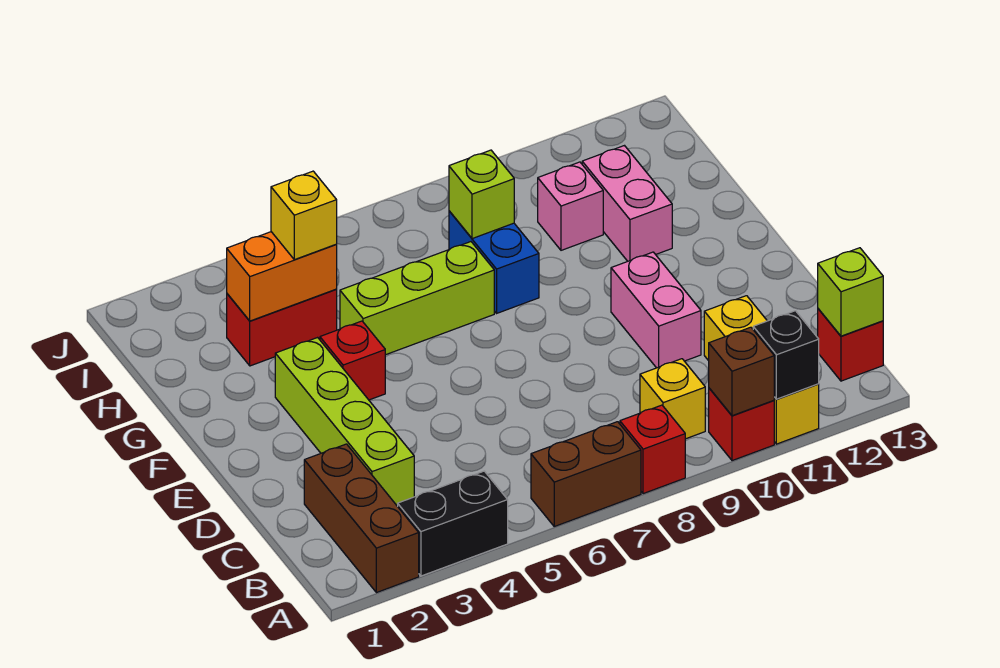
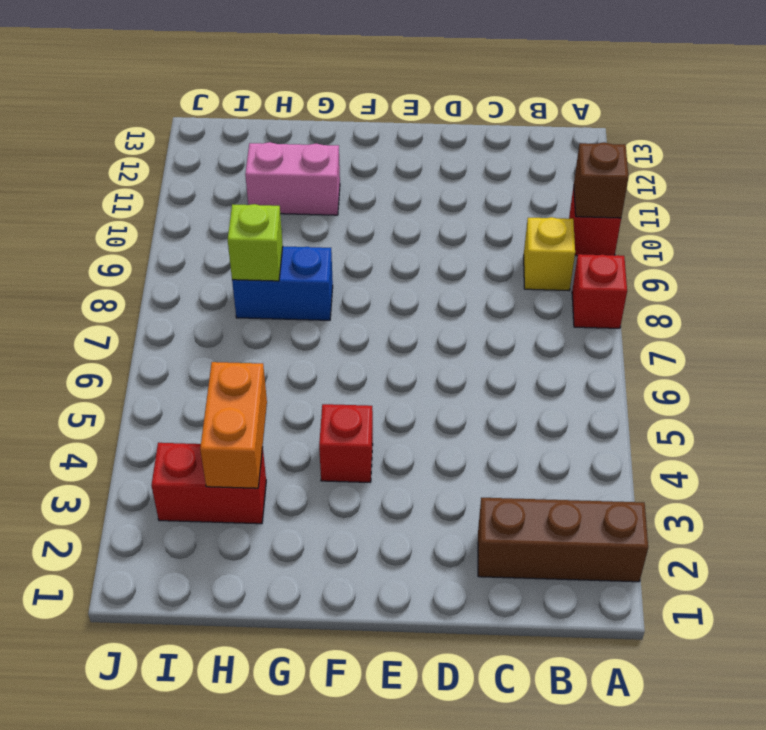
red 1x2 brick [151,443,266,524] -> red 1x2 brick turned to [227,289,337,366]
none -> black 1x2 brick [398,471,508,576]
none -> brown 1x2 brick [531,422,641,526]
none -> yellow 1x3 brick [704,296,819,444]

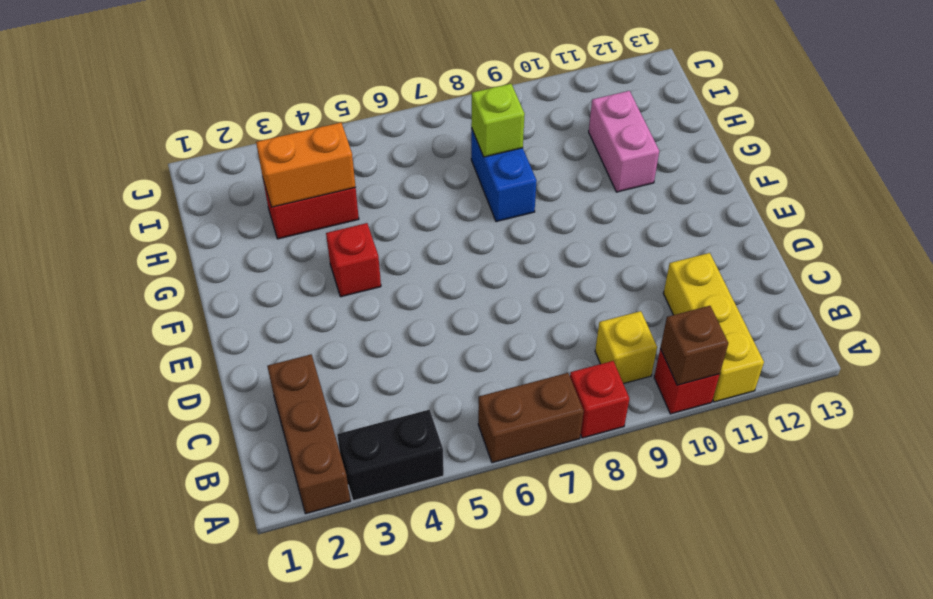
none -> red 1x1 brick [817,309,883,381]
none -> lime 1x4 brick [275,338,414,506]
none -> pink 1x2 brick [611,252,701,368]

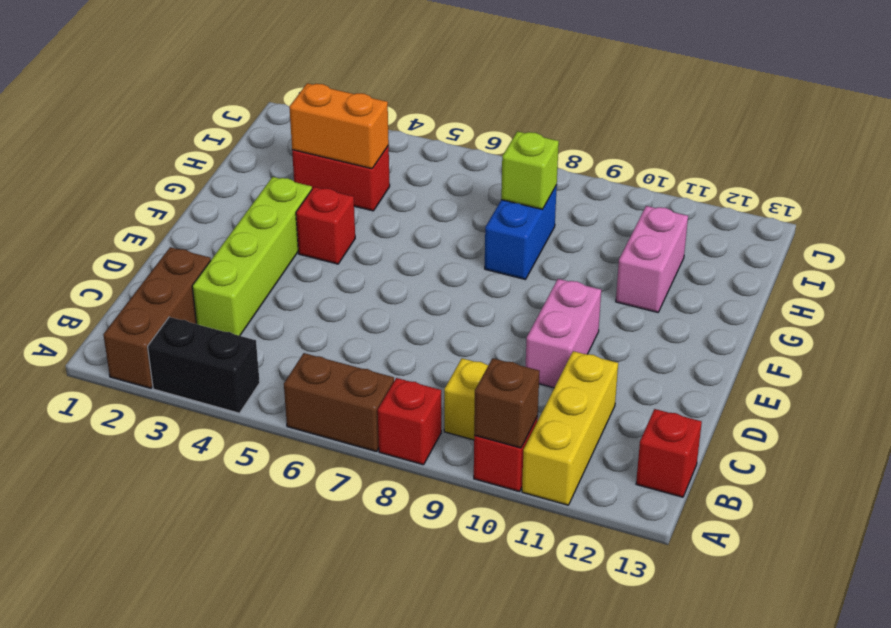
none -> lime 1x3 brick [340,242,494,355]
none -> pink 1x1 brick [538,162,603,250]
none -> black 1x1 brick [753,311,819,399]

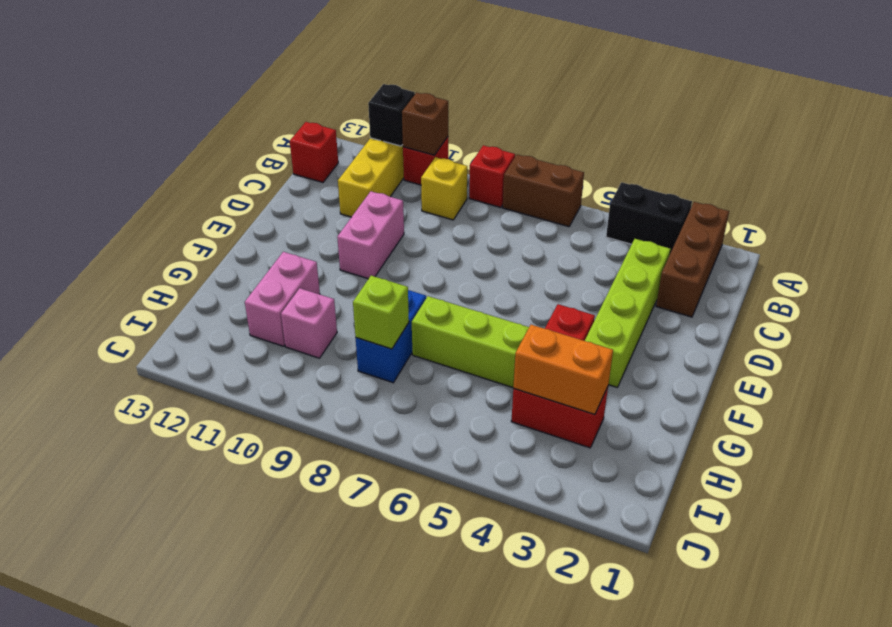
none -> lime 1x1 brick [818,248,883,336]
none -> yellow 1x1 brick [271,171,337,260]

